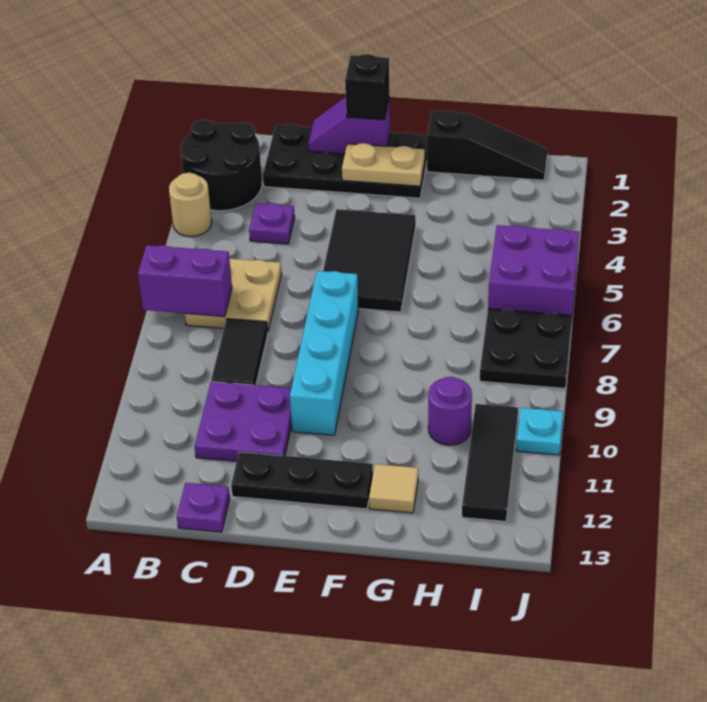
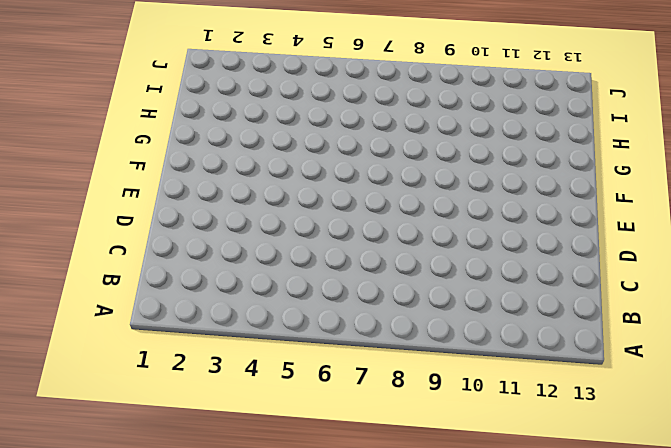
none -> black 2x2 round brick [180,120,262,211]
none -> tan 1x1 round brick [169,173,212,236]
none -> tan 2x2 plate [185,258,282,331]

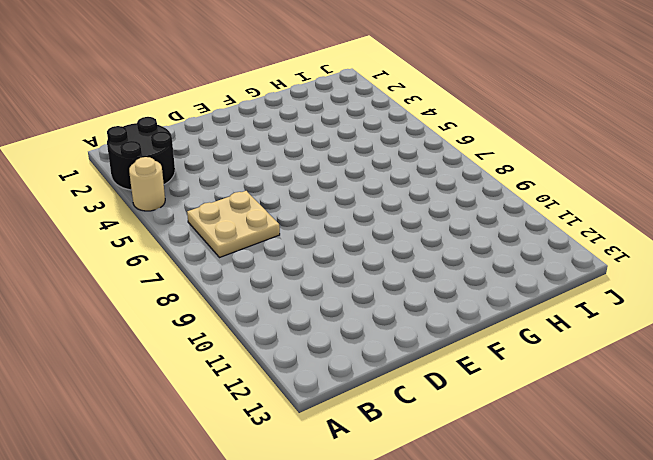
none -> black 2x4 plate [263,124,427,198]
none -> purple 1x1 plate [249,203,295,244]
none -> black 1x2 tile [211,319,268,385]

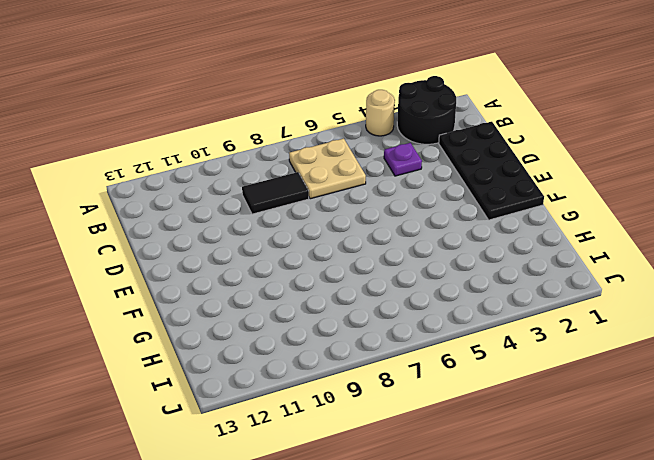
none -> purple 2x2 plate [195,381,292,461]
none -> purple 1x1 plate [177,483,230,532]
none -> black 1x3 plate [231,452,373,509]

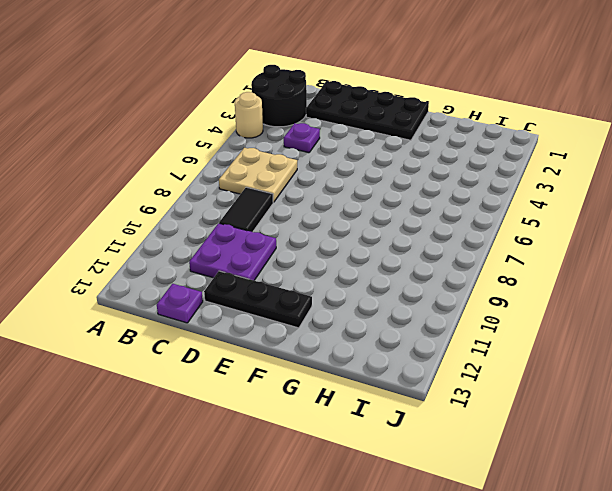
none -> black 2x3 tile [323,209,416,312]
none -> cyan 1x4 brick [290,271,359,435]
none -> black 1x3 slope [427,110,547,180]

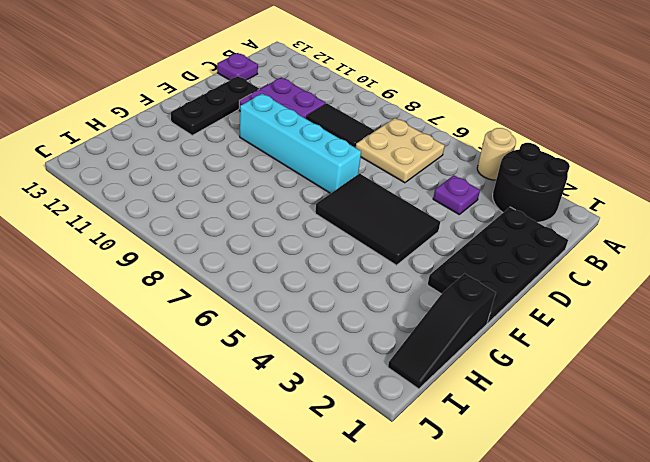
none -> tan 1x1 tile [369,464,418,513]
none -> purple 1x1 round brick [428,377,472,445]
none -> purple 2x2 brick [488,225,579,315]

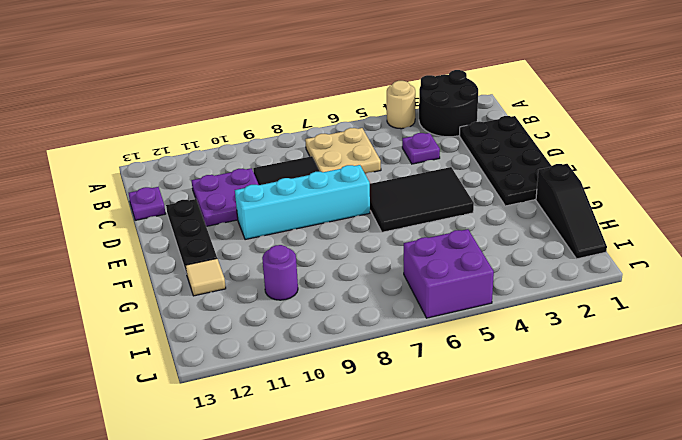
none -> black 2x2 plate [480,309,572,388]
none -> black 1x3 tile [462,404,518,521]
none -> cyan 1x1 plate [516,408,563,455]

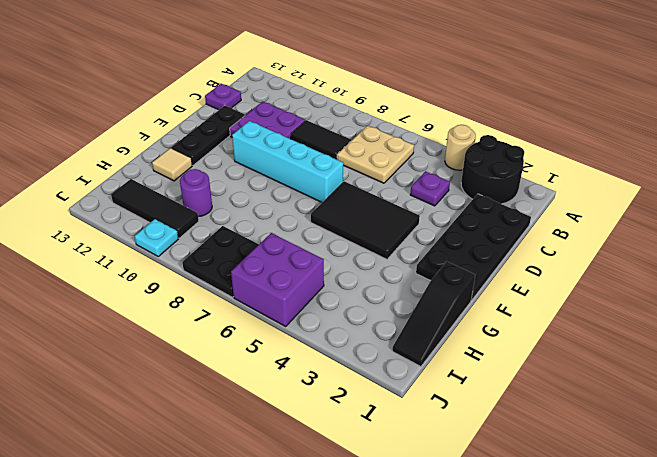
none -> purple 1x2 brick [138,245,232,317]
none -> purple 1x2 slope [308,96,390,154]
none -> tan 1x2 plate [342,143,425,186]

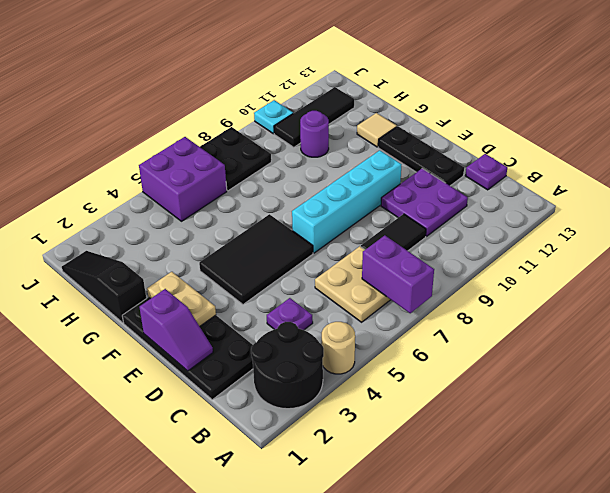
none -> black 1x1 brick [345,54,389,120]

